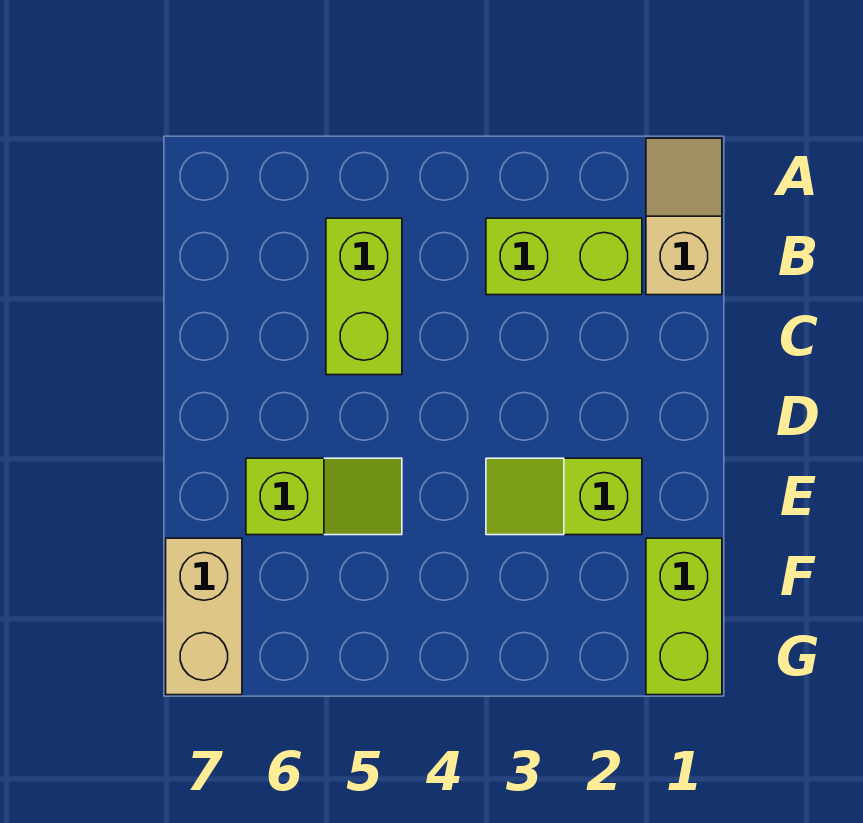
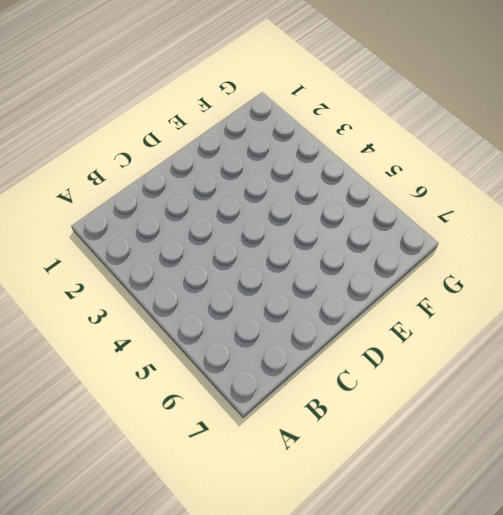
none -> tan 1x2 slope [646,138,722,295]
none -> lime 1x2 brick [486,218,642,295]

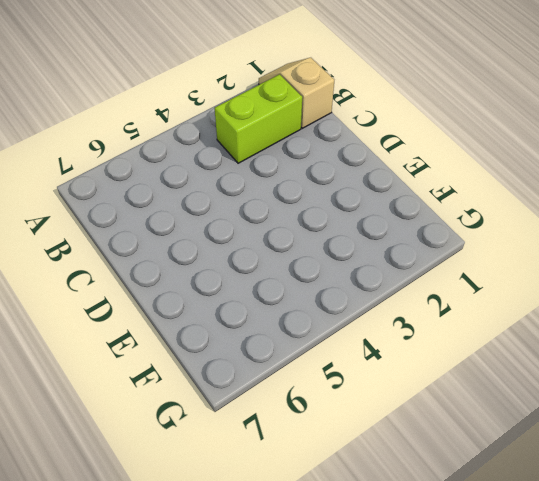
none -> lime 1x2 brick [326,218,402,375]
none -> lime 1x2 slope [486,458,642,535]

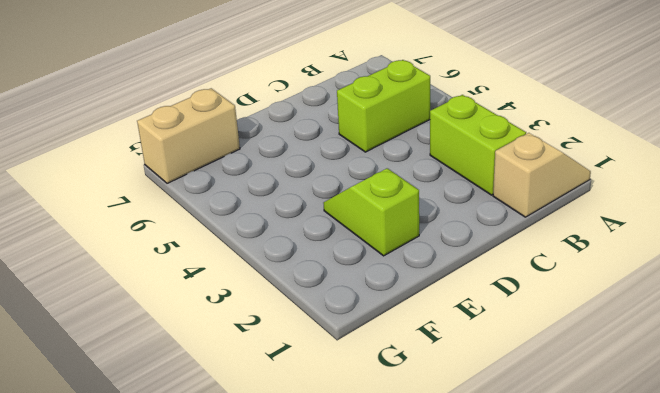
none -> lime 1x2 slope [246,458,402,535]
none -> lime 1x2 brick [646,538,722,695]

